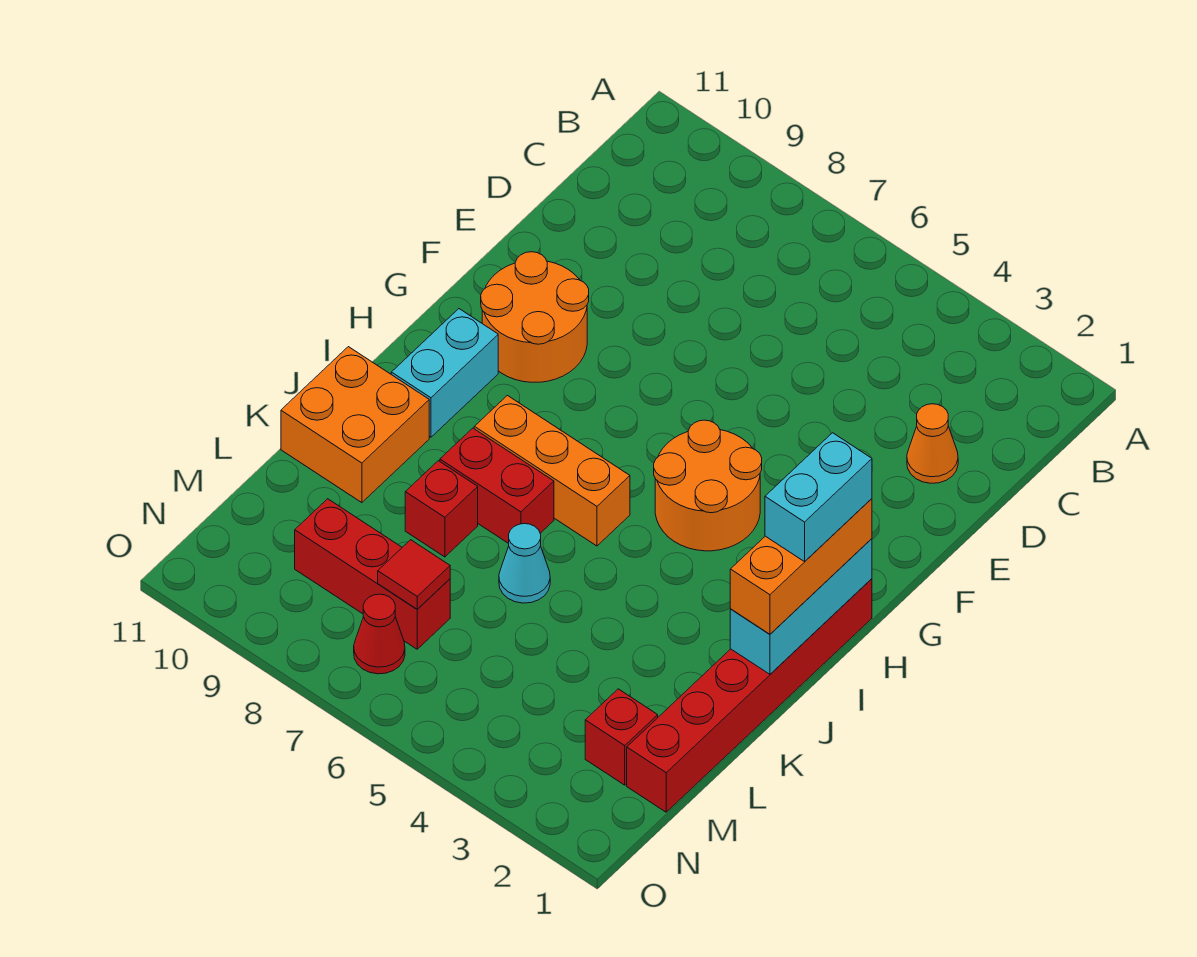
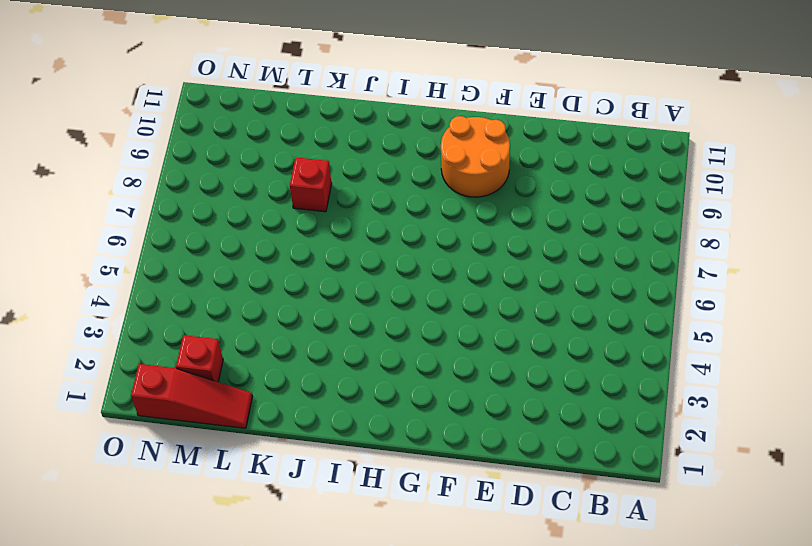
red 1x3 slope [131,364,252,428] -> red 1x6 brick [627,579,872,812]
none -> orange 1x1 cone [907,404,958,483]
none -> orange 2x2 round brick [654,420,762,551]
none -> cyan 1x2 brick [391,309,498,437]

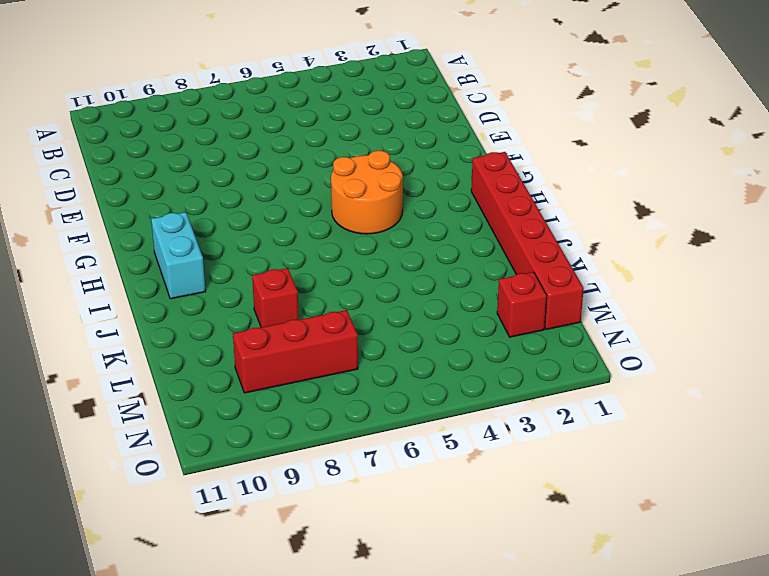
none -> orange 1x1 cone [907,404,958,483]
none -> orange 2x2 round brick [481,252,589,382]
none -> orange 1x3 brick [474,396,630,546]

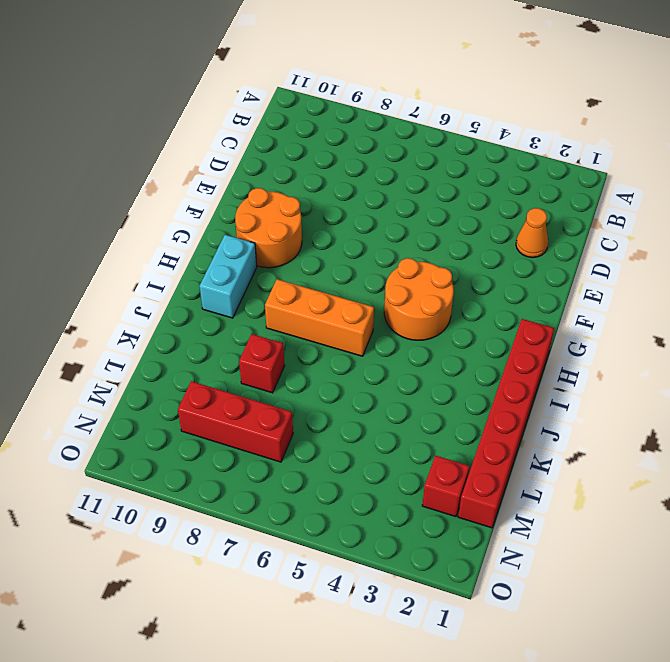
none -> red 1x2 brick [440,428,554,544]
none -> orange 2x2 brick [281,347,429,503]
none -> cyan 1x1 cone [499,524,550,603]

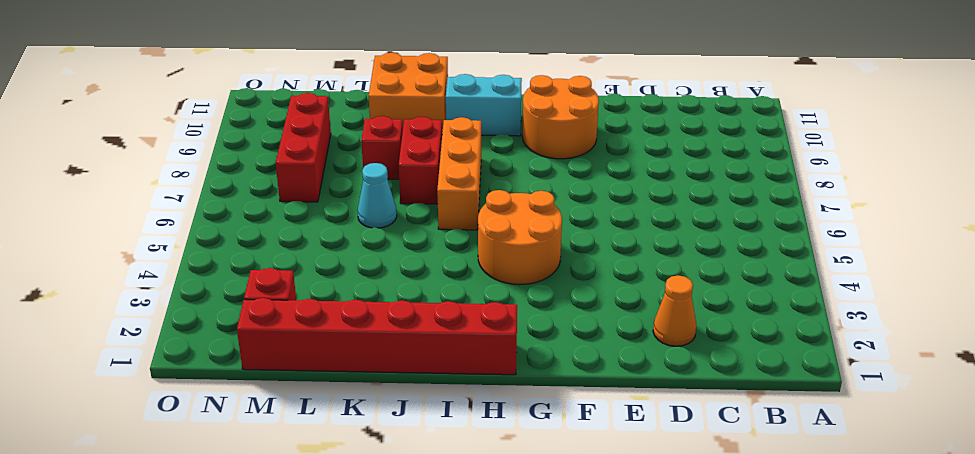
none -> red 1x1 cone [354,594,405,674]
none -> cyan 1x3 brick [730,539,872,674]
none -> red 1x1 tile [378,540,450,609]

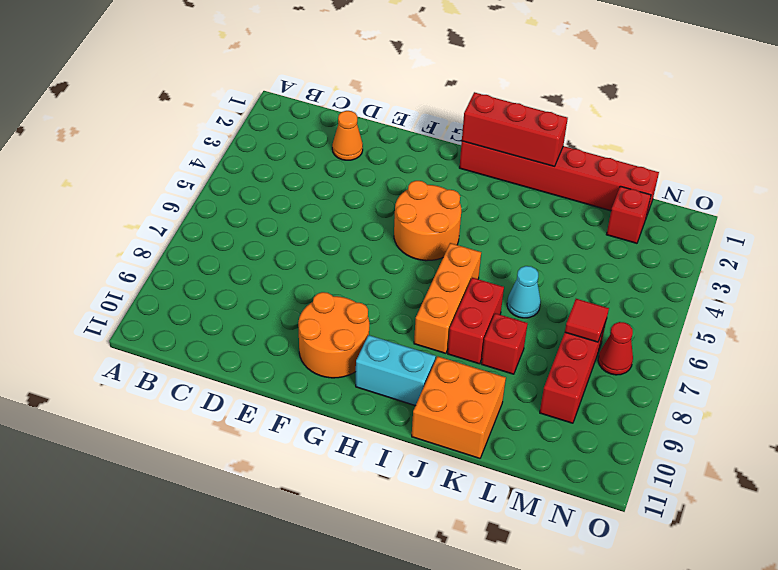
red 1x3 brick [462,92,568,166] -> cyan 1x3 brick [730,539,872,674]
none -> orange 1x3 brick [730,499,872,634]
none -> cyan 1x2 brick [765,433,872,562]

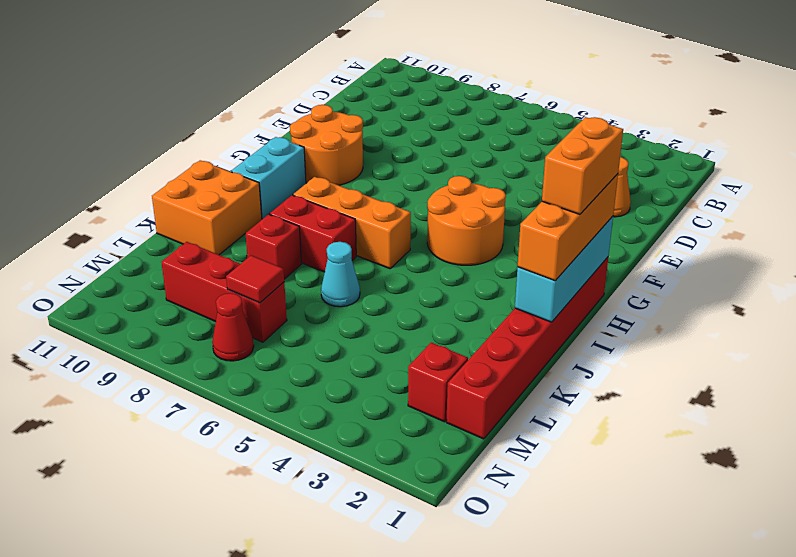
orange 1x2 brick [542,117,623,214] -> cyan 1x2 brick [765,433,872,562]

